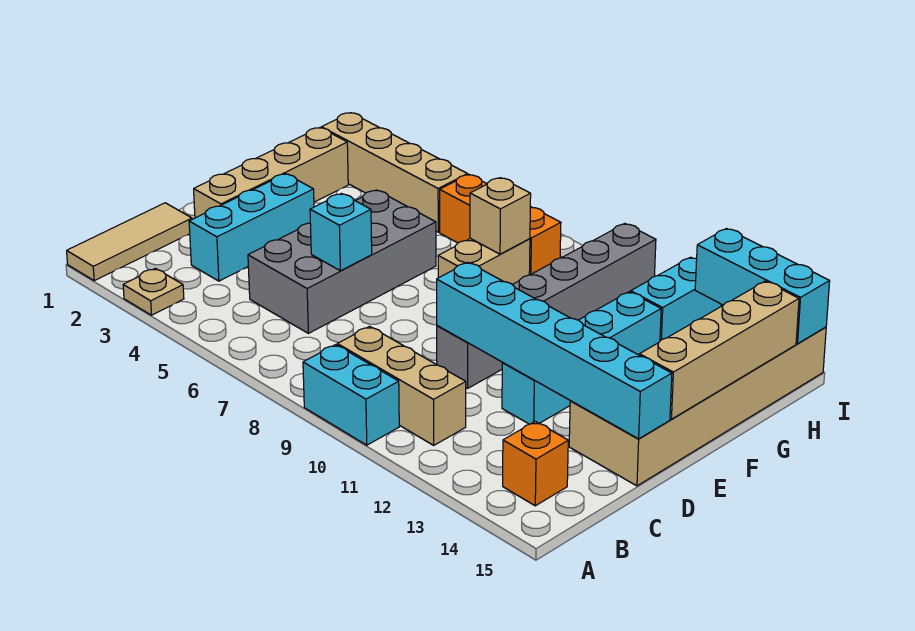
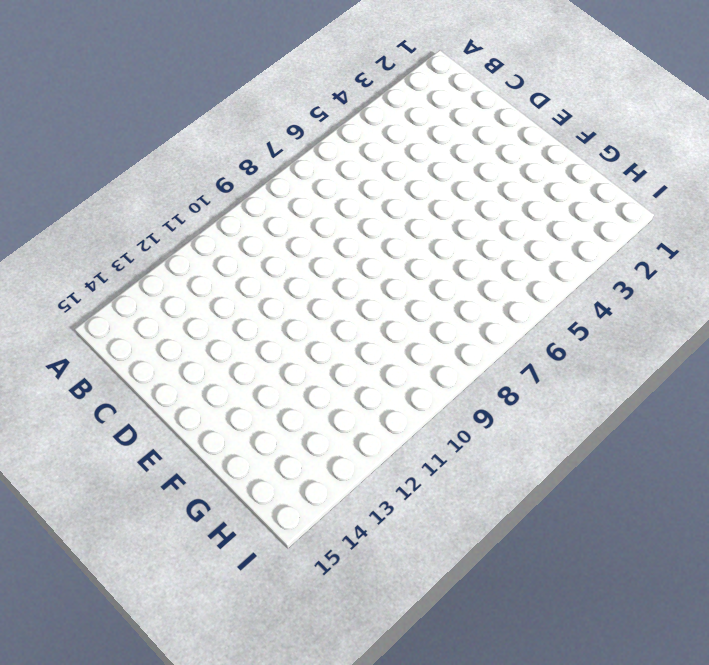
none -> tan 1x3 tile [67,203,192,281]
none -> tan 1x1 plate [123,268,184,315]
none -> cyan 1x2 brick [303,345,399,445]

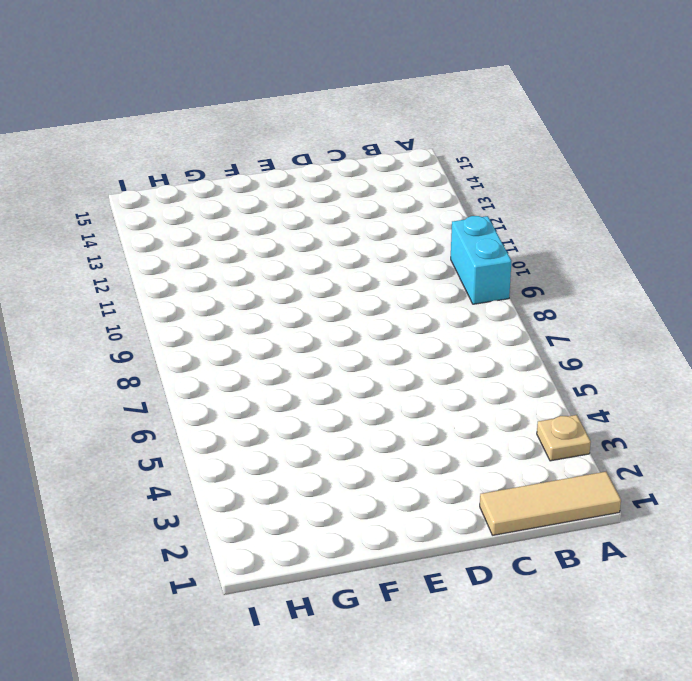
none -> tan 1x3 brick [337,326,466,445]
none -> orange 1x1 brick [503,421,568,506]
none -> cyan 1x3 brick [189,174,314,281]

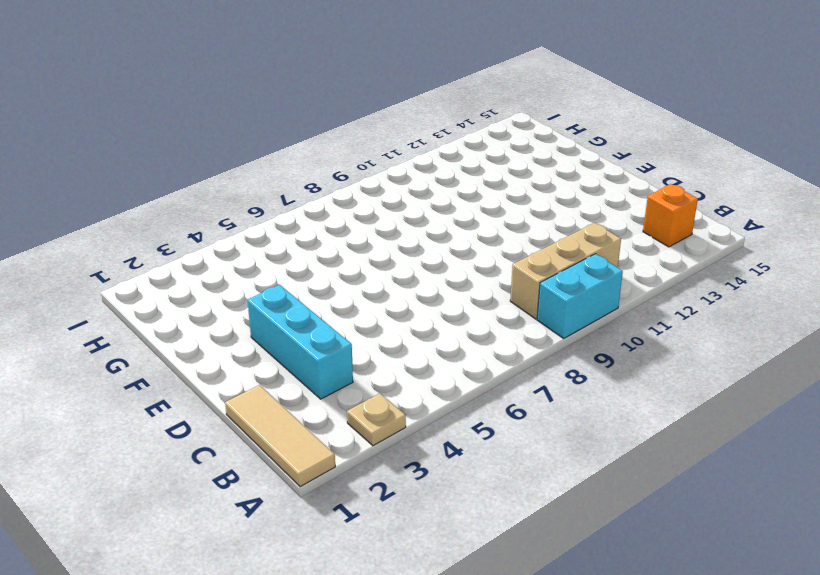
none -> grey 2x4 brick [248,190,436,333]
none -> tan 1x4 brick [194,128,348,218]
none -> grey 1x6 brick [437,224,656,388]

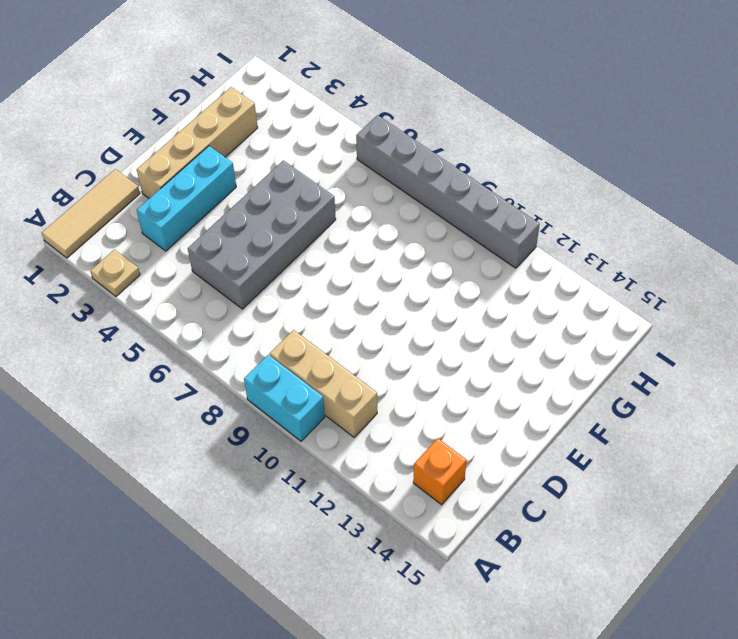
grey 1x6 brick [356,115,540,268] -> grey 1x6 brick turned to [437,224,656,388]
none -> cyan 1x4 brick [502,292,661,424]
none -> tan 2x6 brick [569,327,826,486]
none -> tan 1x2 brick [438,238,530,284]

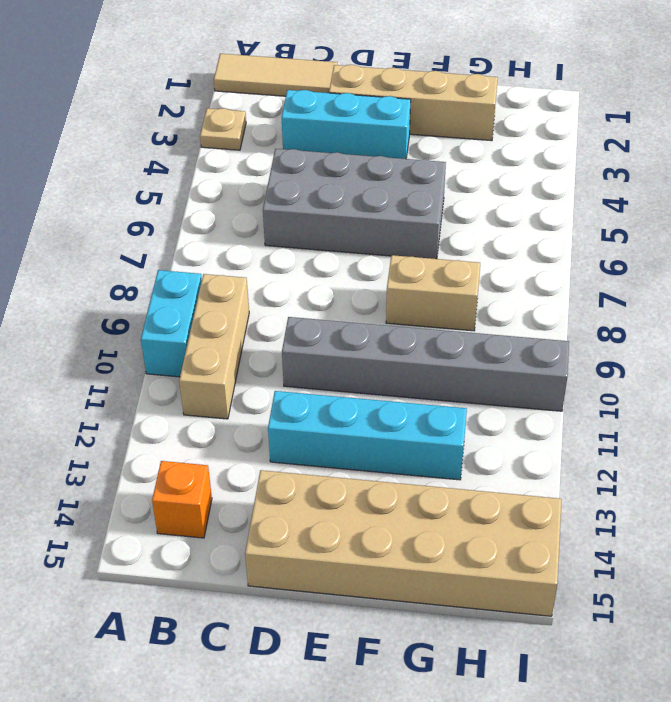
none -> tan 1x4 brick [321,113,468,232]
none -> orange 1x3 brick [440,175,561,275]
none -> cyan 1x2 brick [631,257,721,341]

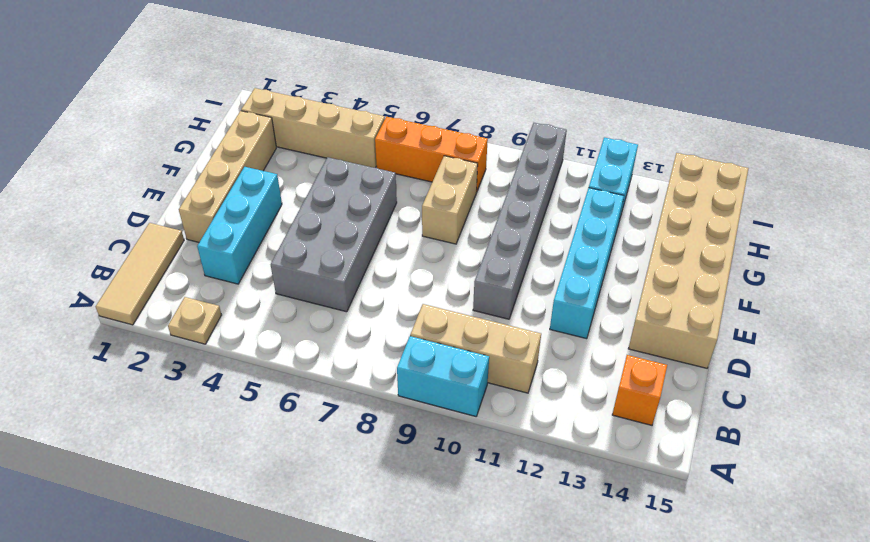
none -> cyan 1x1 brick [310,194,372,271]
none -> cyan 1x6 brick [437,262,672,439]
none -> tan 1x4 brick [639,281,799,419]

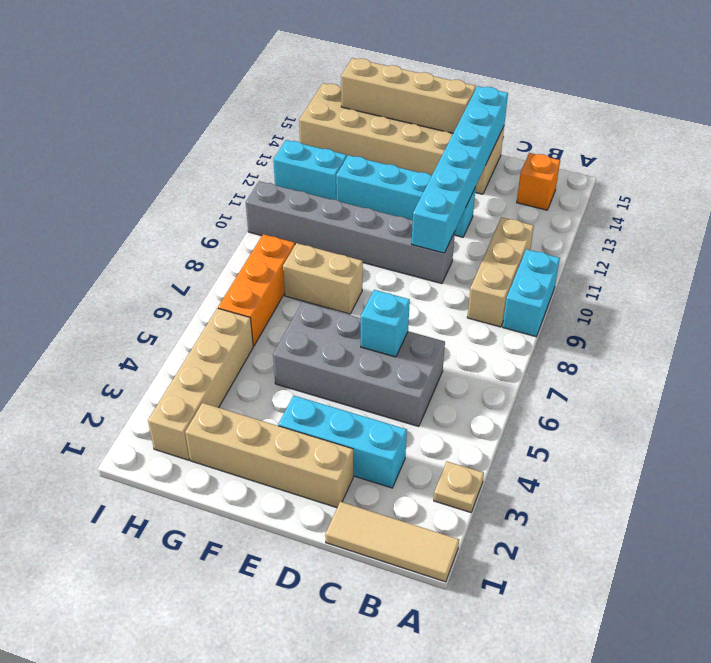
none -> tan 1x1 brick [470,178,531,254]
none -> cyan 1x3 brick [695,229,830,344]

